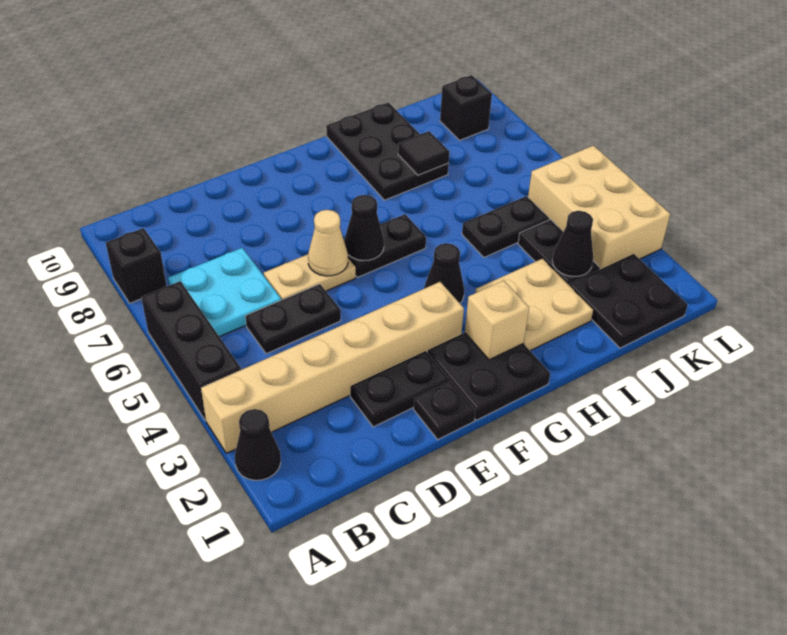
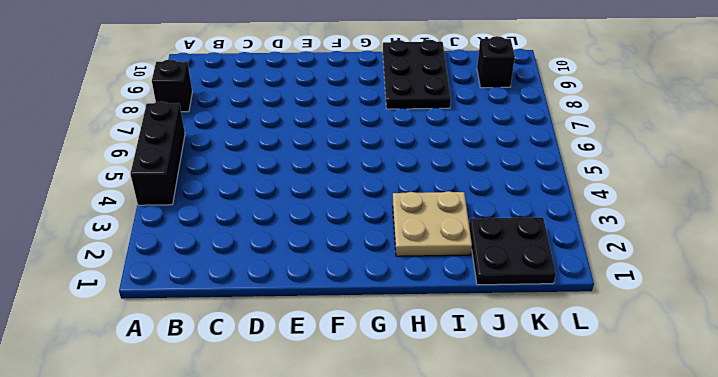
none -> black 1x1 cone [235,409,281,480]
none -> tan 1x6 brick [201,282,464,453]
none -> cyan 2x2 plate [168,248,281,337]

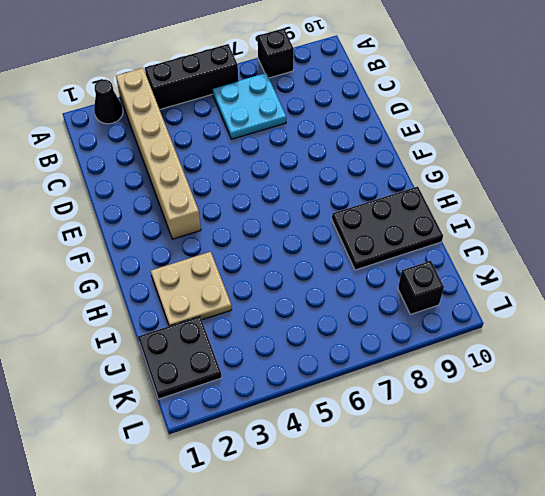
none -> black 1x2 plate [245,284,341,354]
none -> black 1x2 plate [350,351,450,427]
none -> tan 1x2 plate [264,254,356,300]

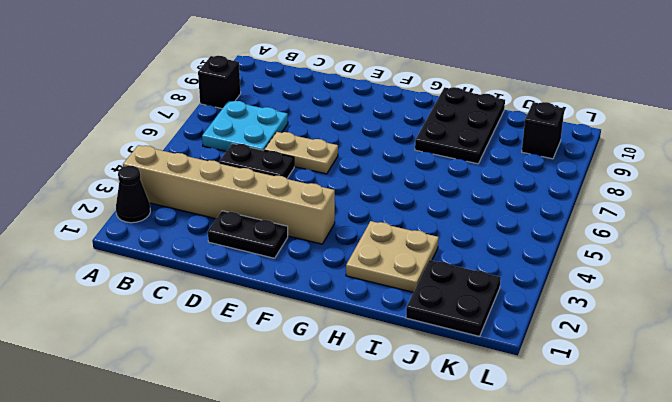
none -> black 1x3 brick [141,281,241,421]
none -> black 1x1 plate [414,381,476,440]
none -> black 2x2 plate [427,333,550,420]

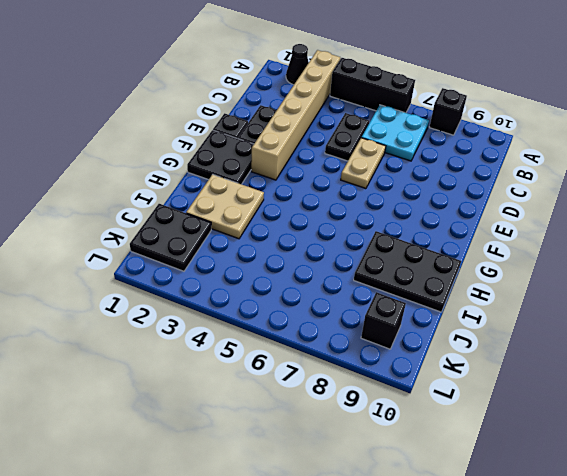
none -> black 1x2 plate [348,214,426,277]
none -> black 1x1 cone [424,243,464,303]
none -> black 1x2 plate [462,196,549,257]

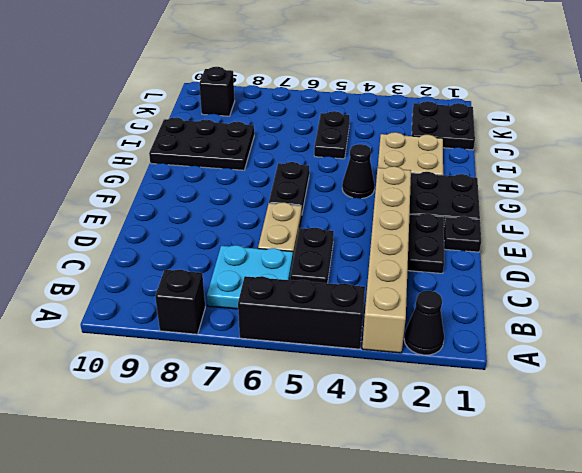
none -> black 1x2 plate [518,219,600,285]
none -> tan 2x3 brick [528,146,670,269]
none -> tan 1x1 cone [308,210,348,276]

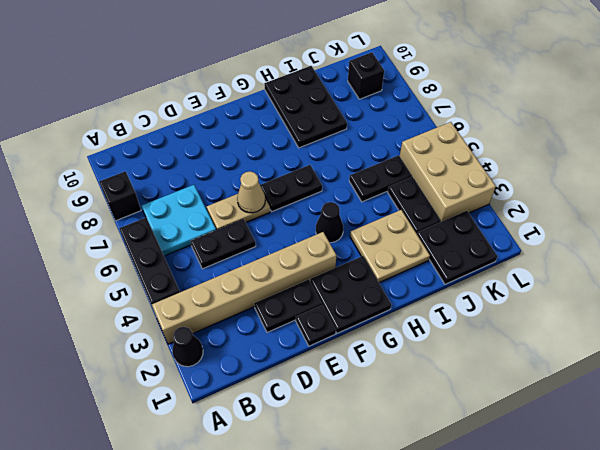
none -> black 1x1 cone [344,195,384,261]
none -> tan 1x1 brick [465,280,529,360]
none -> black 1x1 tile [398,131,450,175]

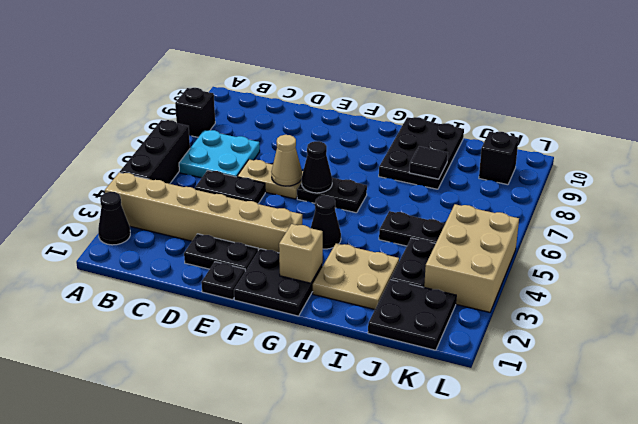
none -> black 1x1 cone [552,211,593,277]

